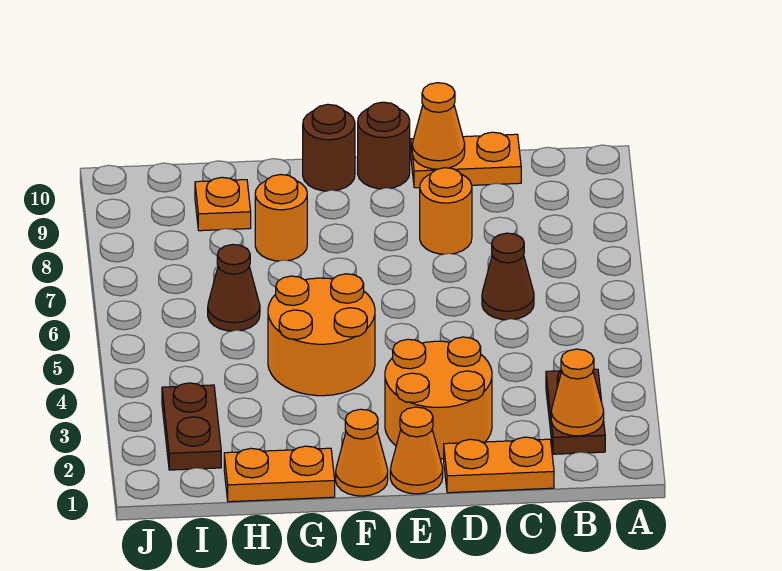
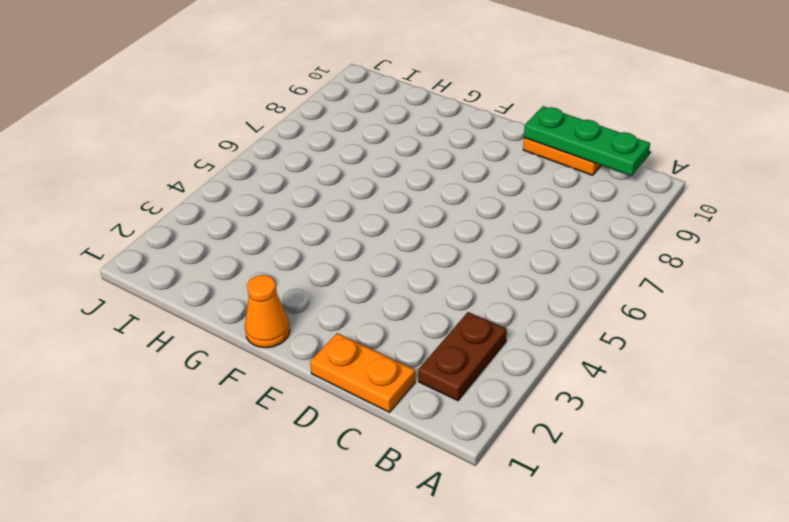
green 1x3 plate [524,106,650,176] -> orange 1x1 cone [412,83,465,169]
none -> brown 1x1 cone [482,233,534,320]
none -> orange 2x2 round brick [385,337,492,459]
none -> orange 1x1 round brick [420,168,472,254]

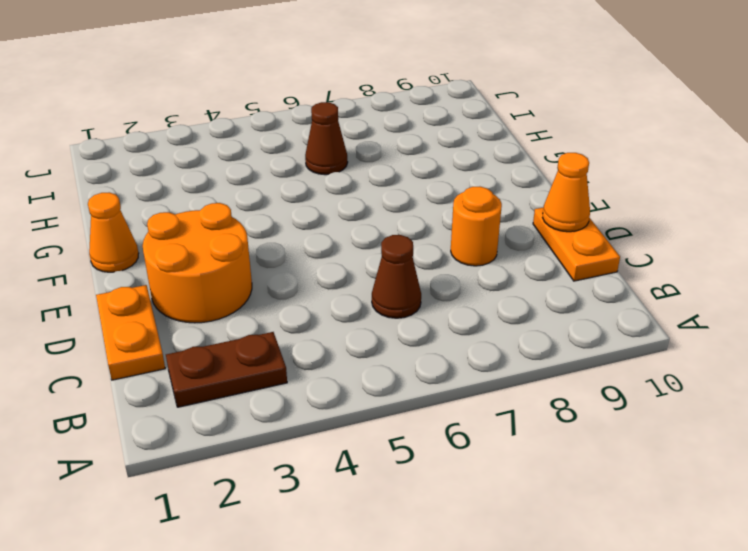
none -> orange 1x1 cone [390,407,443,494]
none -> brown 1x1 round brick [358,102,410,189]
none -> orange 2x2 round brick [268,274,375,396]

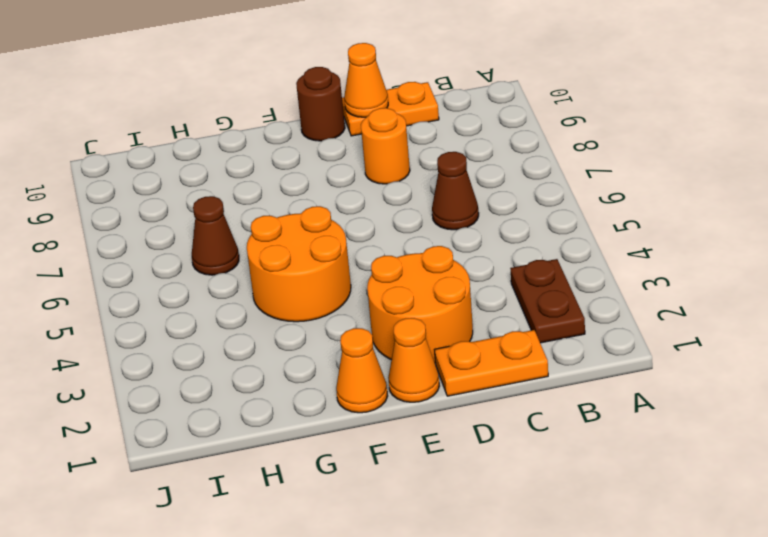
none -> brown 1x1 round brick [303,104,355,191]
none -> orange 1x2 plate [224,446,335,502]
none -> orange 1x1 round brick [255,174,307,261]

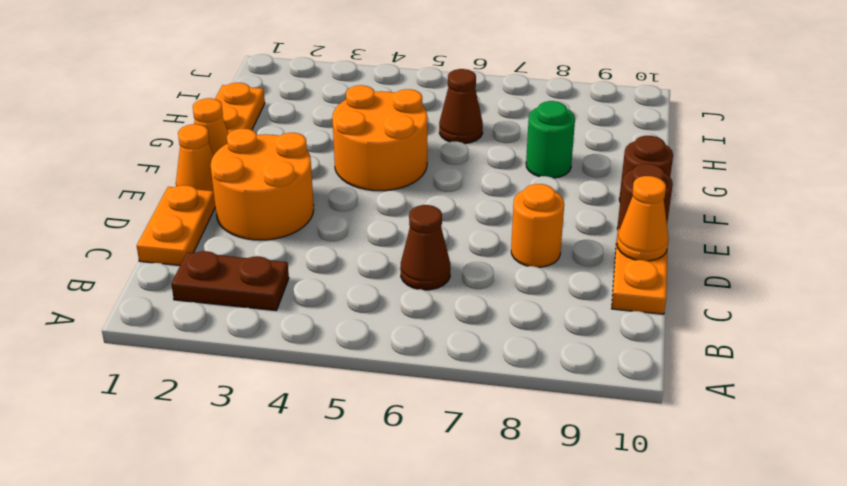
green 1x1 round brick [526,101,575,178] -> orange 1x1 round brick [255,174,307,261]
none -> orange 1x1 plate [195,177,251,231]
none -> brown 1x2 plate [162,383,221,470]
none -> orange 1x1 cone [551,349,604,436]

